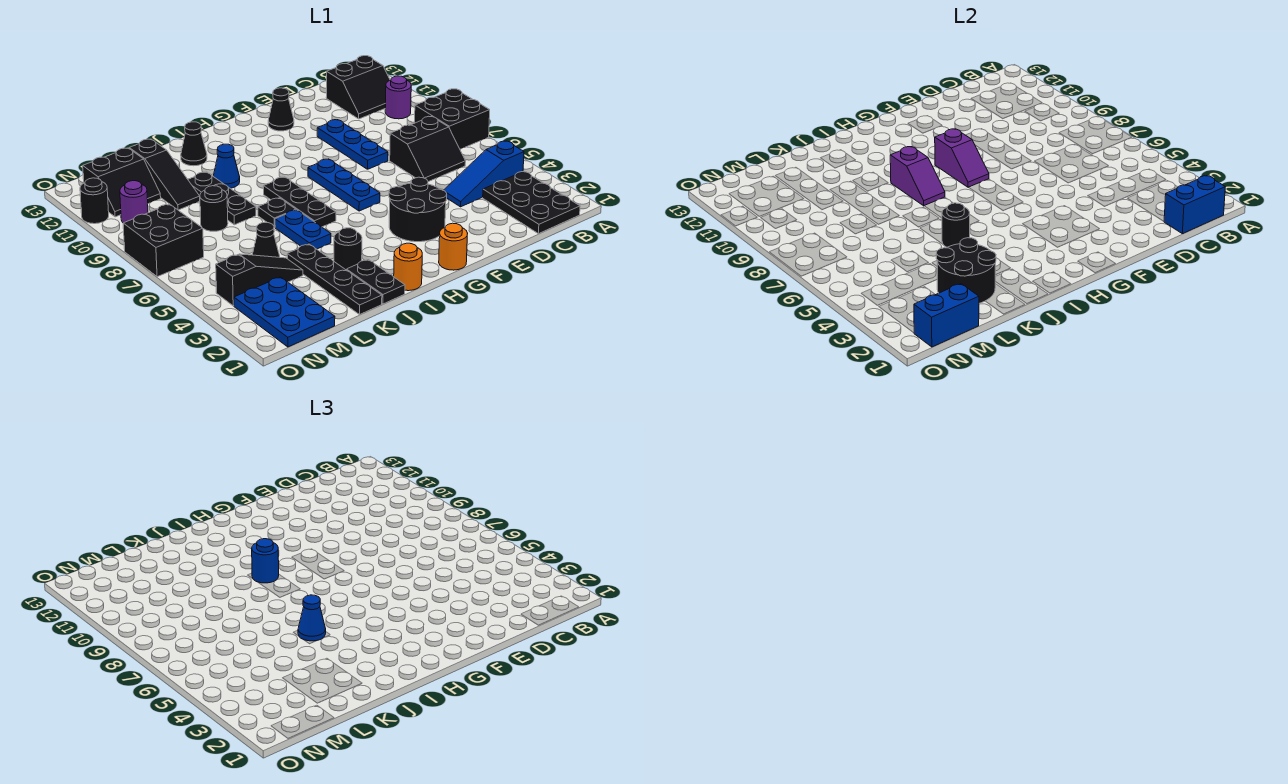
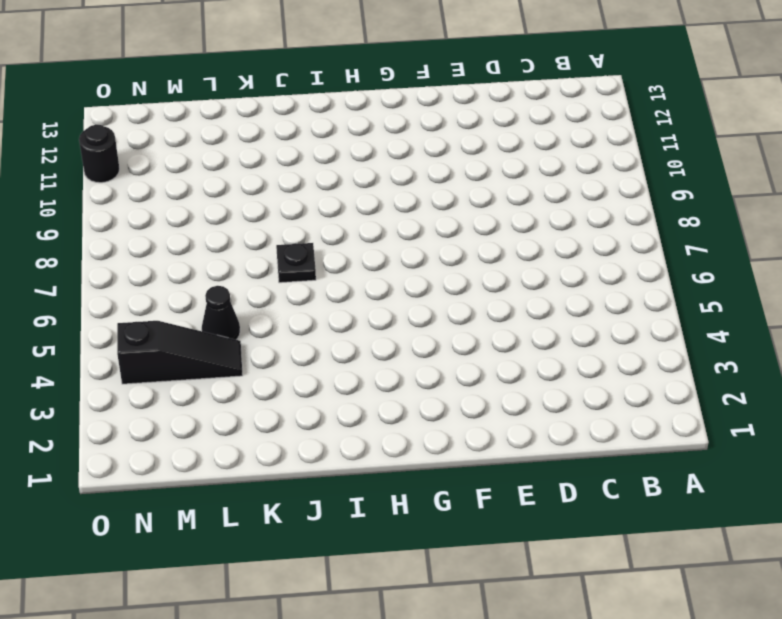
none -> black 2x2 brick [415,89,490,149]
none -> black 2x3 plate [483,172,580,234]
none -> blue 1x3 slope [444,141,524,207]
none -> purple 1x1 round brick [385,76,411,119]

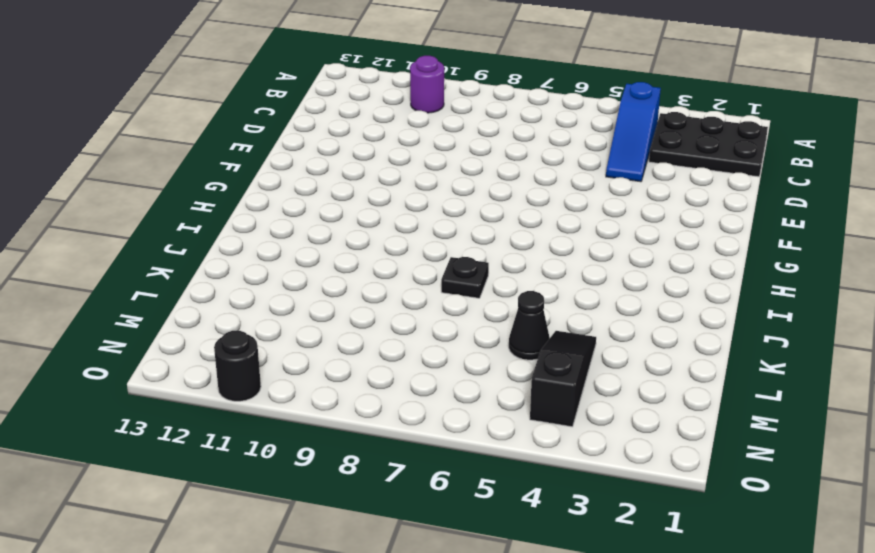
none -> black 2x2 brick [415,89,490,149]
none -> black 2x2 slope [326,56,390,119]
none -> black 2x2 slope [390,116,466,182]
none -> blue 1x3 plate [317,120,388,169]

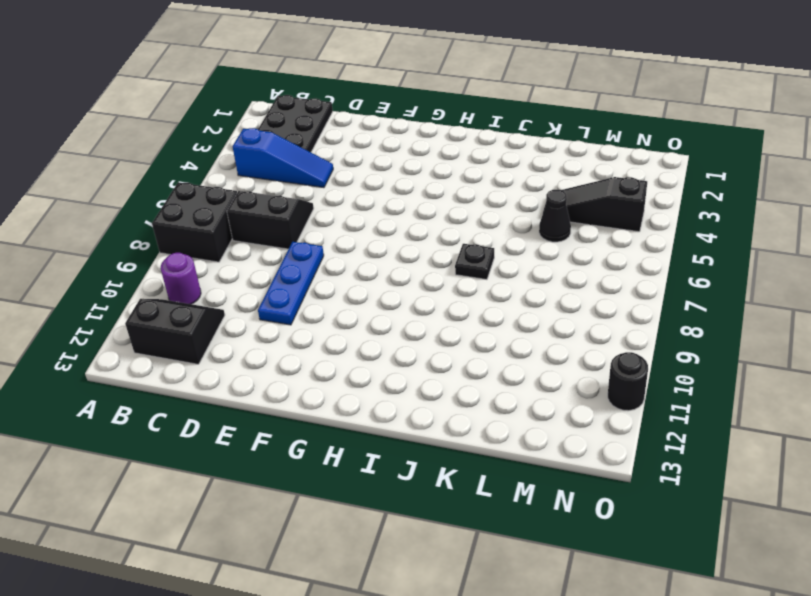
none -> black 2x2 round brick [389,177,447,242]
none -> black 1x1 cone [268,88,294,131]
none -> orange 1x1 round brick [439,223,468,270]
none -> blue 1x3 plate [308,159,380,211]

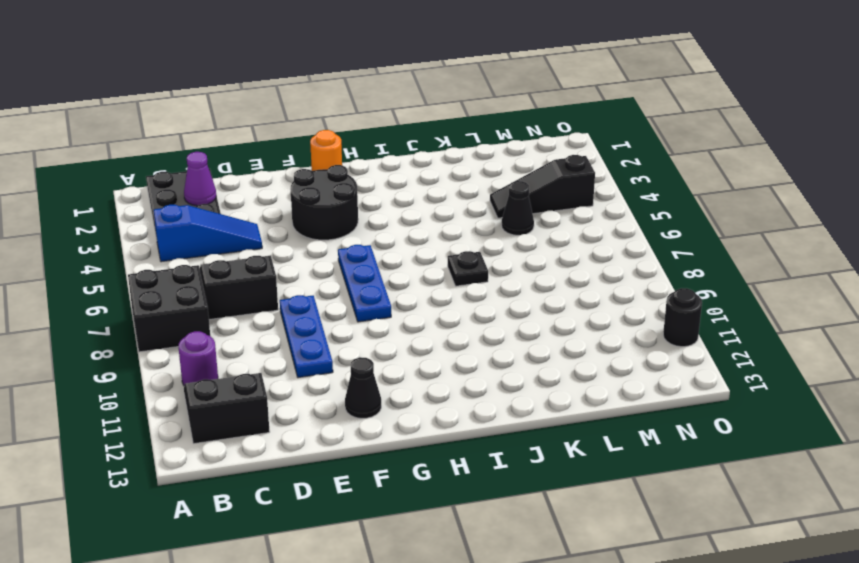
purple 1x1 cone [184,152,216,206] -> none
none -> orange 1x1 round brick [394,243,422,291]
none -> black 1x3 plate [263,177,336,227]
none -> black 1x2 plate [347,260,405,304]
none -> black 1x1 round brick [334,228,362,270]

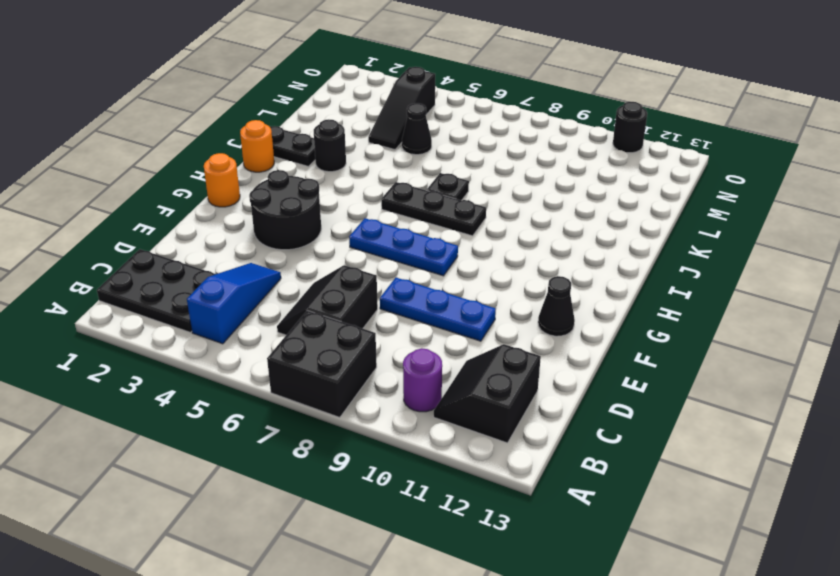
none -> blue 1x2 plate [275,210,331,249]
none -> blue 1x1 cone [213,144,240,188]
none -> black 1x1 cone [181,122,207,166]
none -> black 1x4 plate [287,244,382,314]

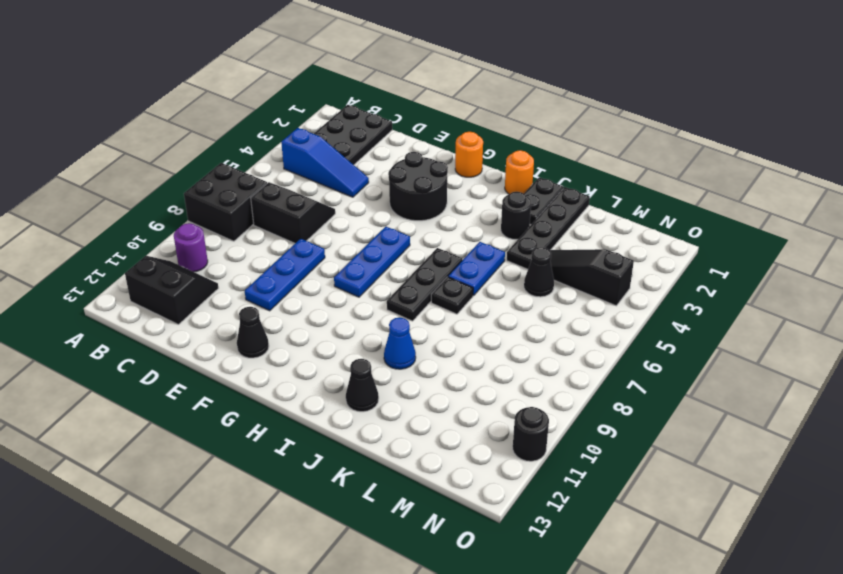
none -> black 1x3 plate [188,172,256,225]
none -> black 1x1 round brick [200,186,228,231]
none -> black 1x3 slope [129,139,200,210]
none -> blue 2x3 plate [234,277,335,347]

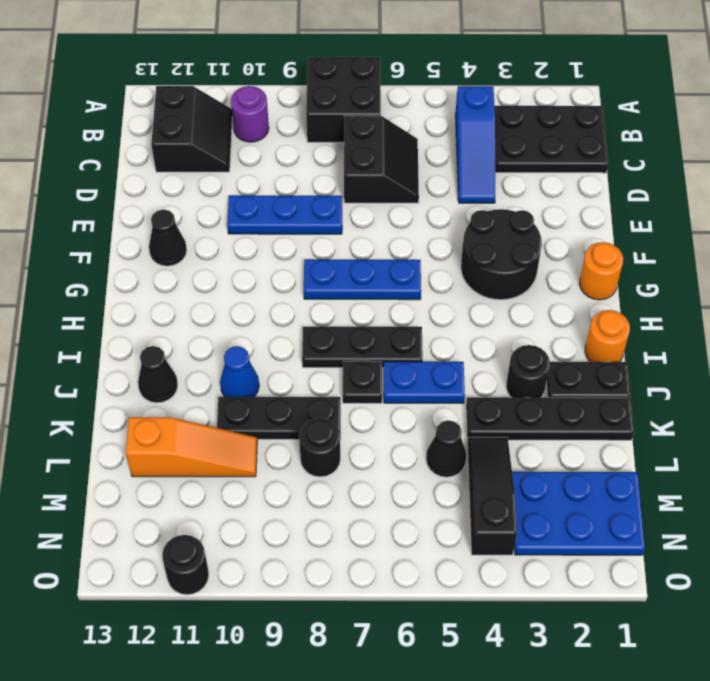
orange 1x3 slope [126,417,257,477] -> black 1x3 slope [129,139,200,210]
none -> black 2x2 slope [83,148,161,217]
none -> black 2x2 brick [123,204,204,277]
none -> purple 1x1 round brick [120,181,148,223]
none -> blue 1x2 brick [1164,176,1225,234]

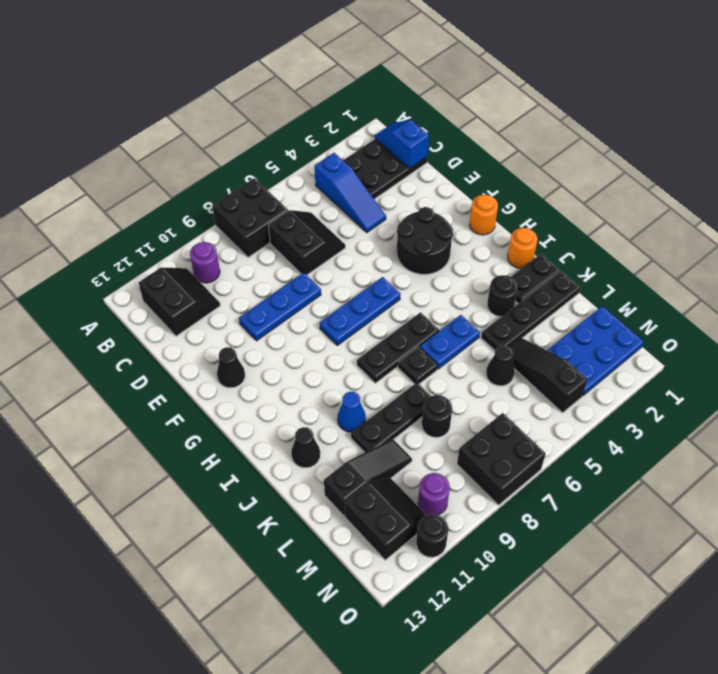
blue 1x2 slope [375,120,429,168] -> blue 1x2 brick [1164,176,1225,234]
none -> purple 1x2 slope [935,129,989,187]
none -> purple 1x2 slope [890,147,945,206]
none -> black 1x1 round brick [942,203,970,247]
none -> black 2x2 round brick [936,238,996,303]

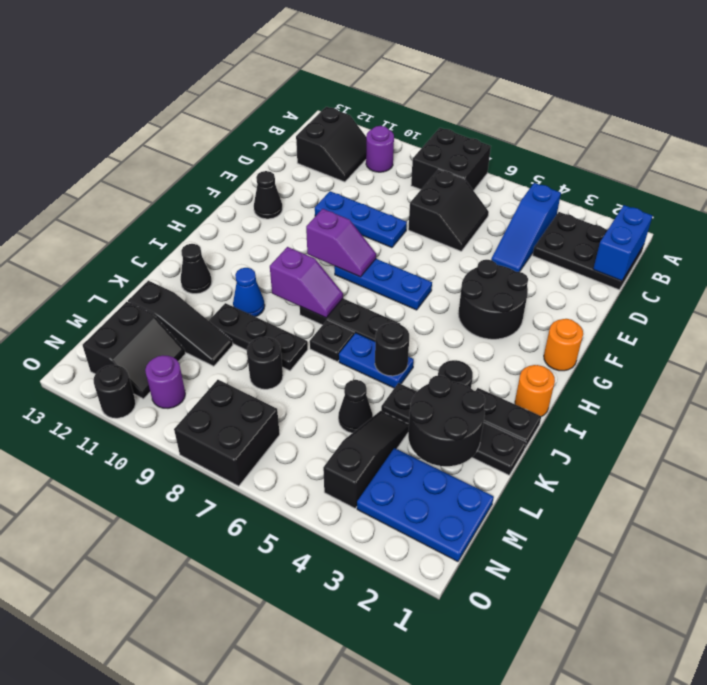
none -> blue 1x2 brick [914,284,979,347]
none -> blue 1x1 round brick [252,539,279,583]
none -> blue 1x1 cone [298,595,326,641]

